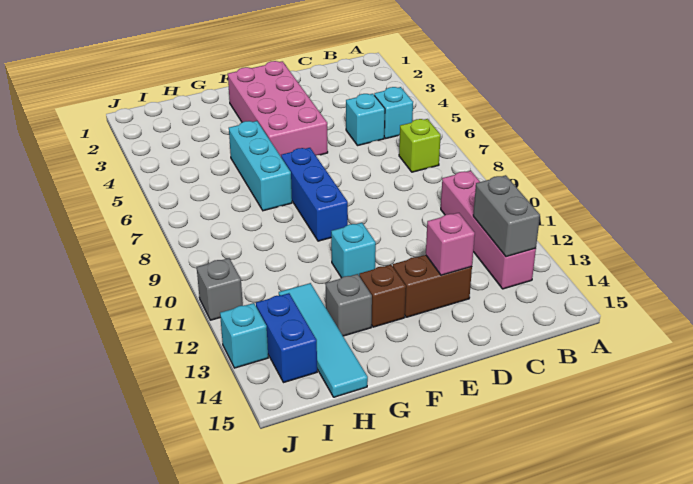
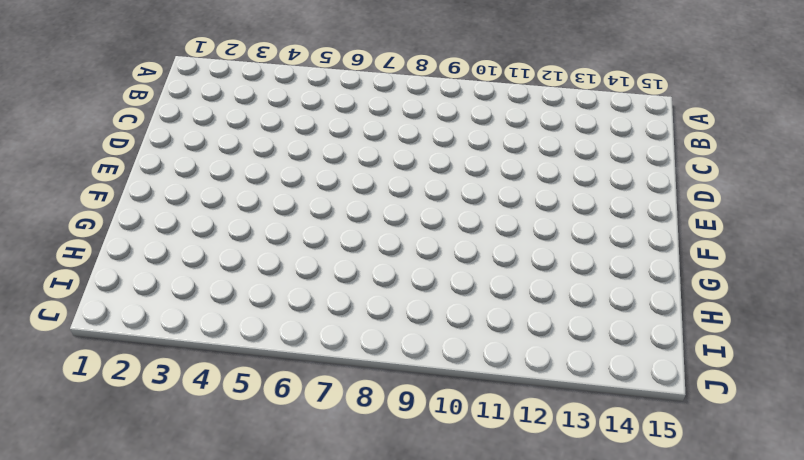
none -> cyan 1x1 brick [374,87,413,138]
none -> lime 1x1 brick [399,119,441,172]
none -> pink 1x4 brick [441,171,536,289]

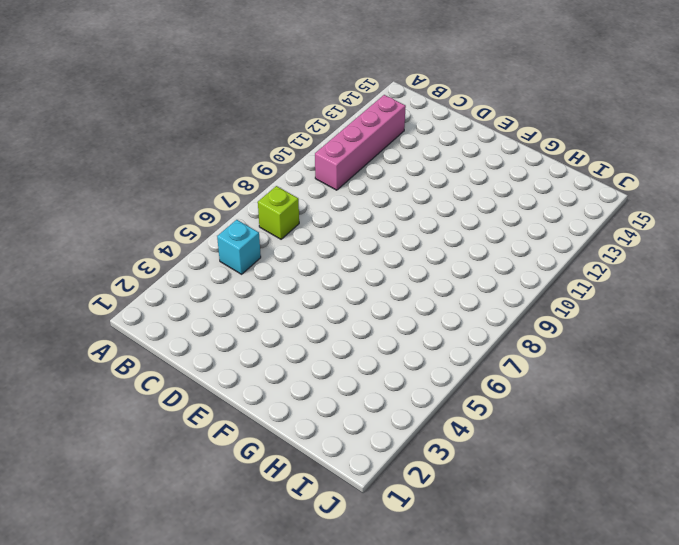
none -> cyan 1x1 brick [346,94,385,146]
none -> brown 1x2 brick [393,255,472,317]
none -> pink 2x4 brick [228,61,328,156]

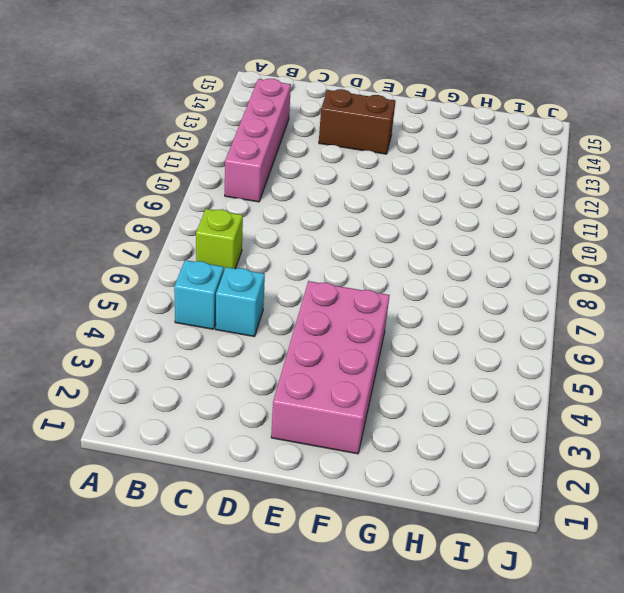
none -> blue 1x3 brick [281,148,348,241]
none -> cyan 1x1 brick [331,223,376,278]
none -> brown 1x1 brick [359,265,406,327]

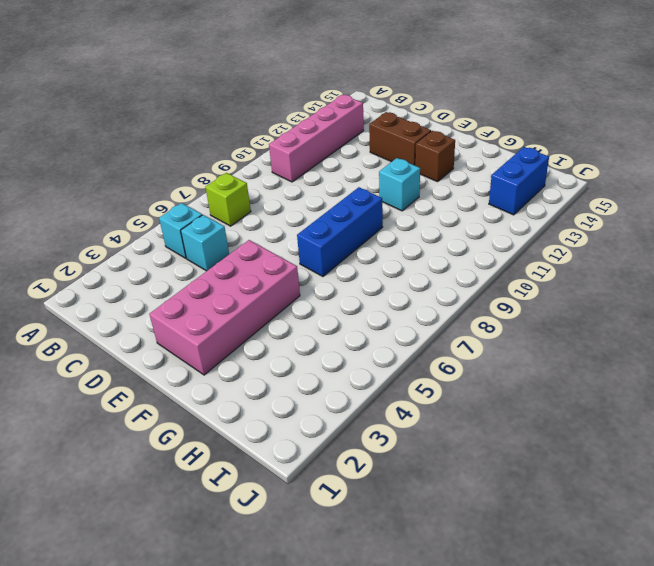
none -> cyan 1x3 brick [229,121,292,211]
none -> grey 1x1 brick [325,274,372,336]
none -> cyan 1x4 tile [279,283,368,397]

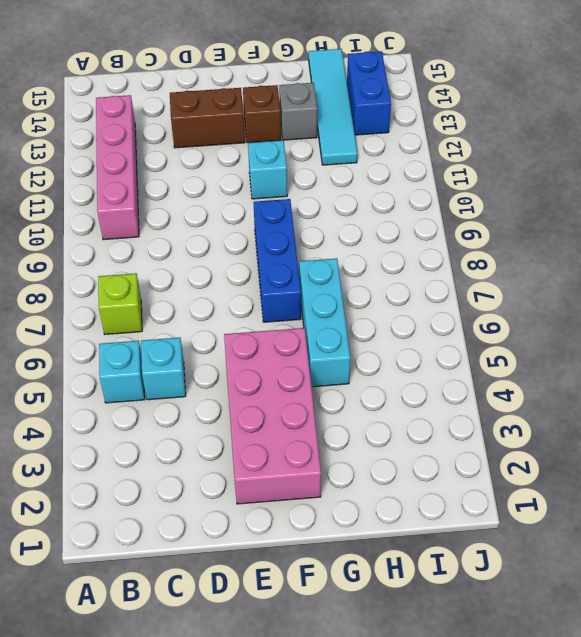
none -> grey 1x1 brick [197,258,243,320]
none -> cyan 1x1 brick [220,303,268,368]
none -> grey 1x2 brick [473,175,540,257]

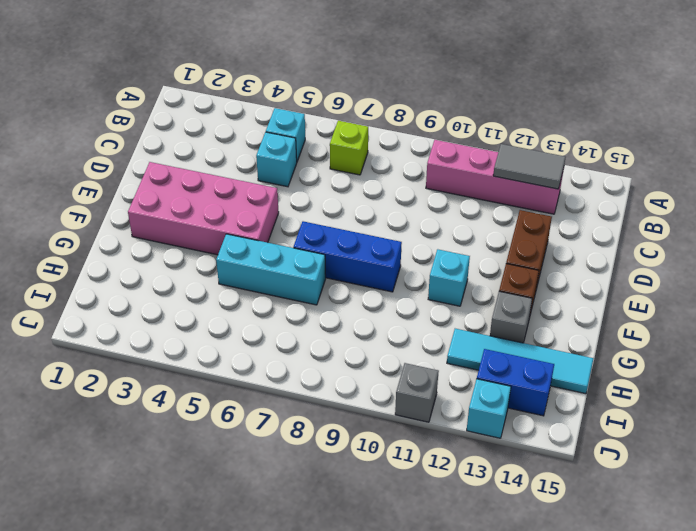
grey 1x2 tile [493,144,565,189] -> grey 1x2 brick [473,175,540,257]
none -> pink 1x1 brick [426,213,475,275]

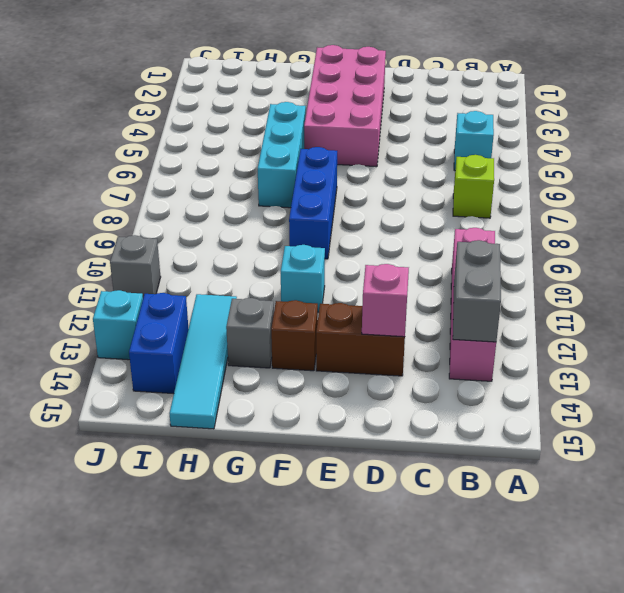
none -> cyan 1x1 brick [346,94,385,146]

